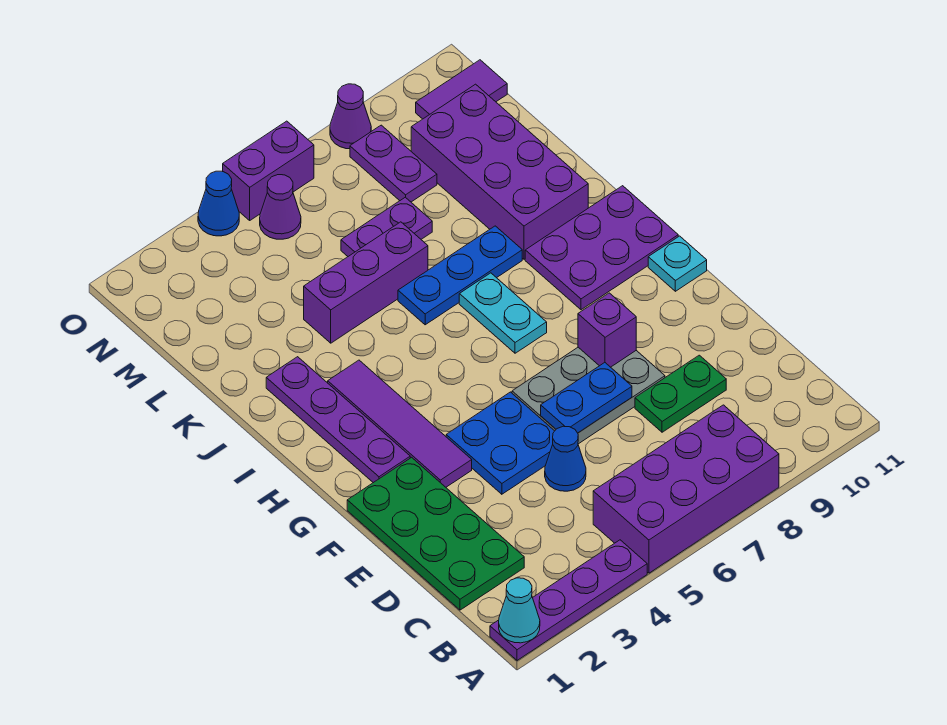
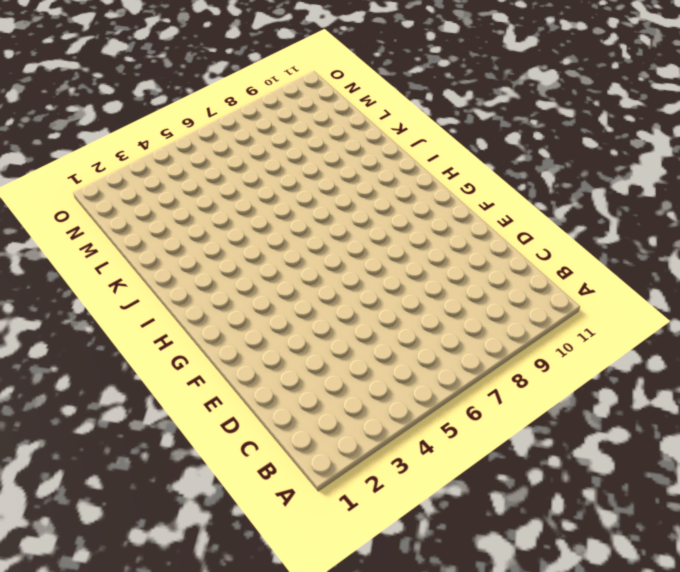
none -> purple 1x4 plate [490,540,647,660]
none -> purple 2x4 brick [593,405,779,573]
none -> green 2x4 plate [347,457,524,610]

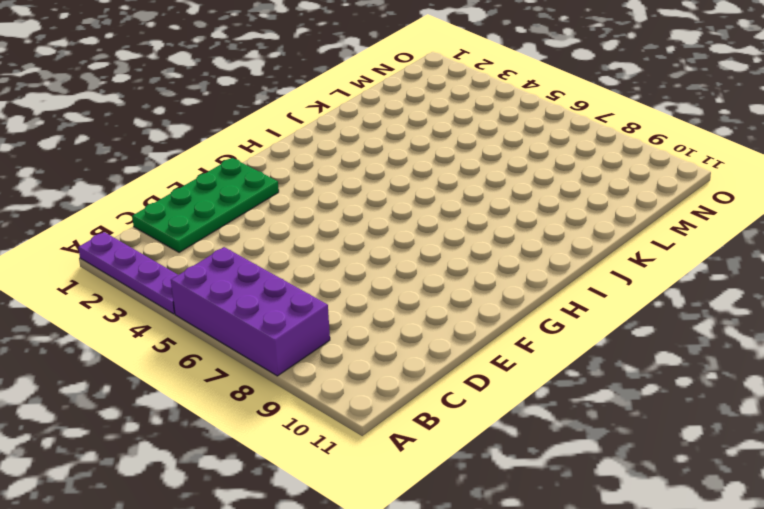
none -> blue 1x1 cone [545,426,586,491]
none -> green 1x2 plate [635,355,726,432]
none -> blue 2x2 plate [446,392,554,494]

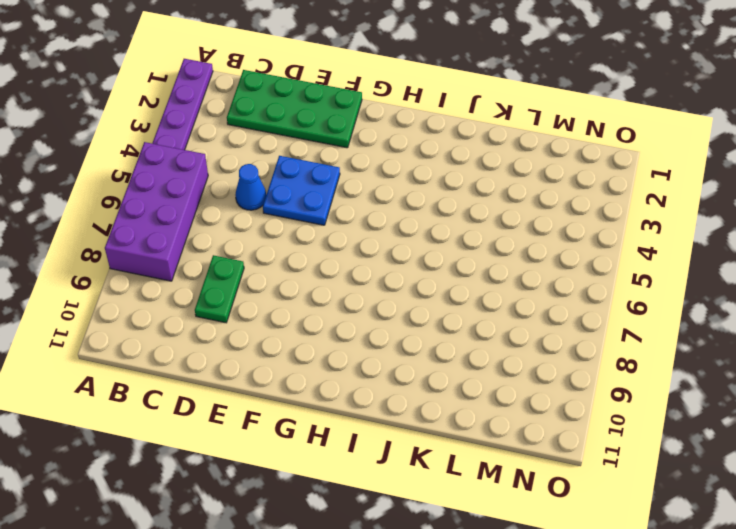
none -> grey 2x3 plate [512,347,665,444]
none -> purple 1x4 tile [328,360,472,487]
none -> purple 1x4 plate [266,357,410,483]

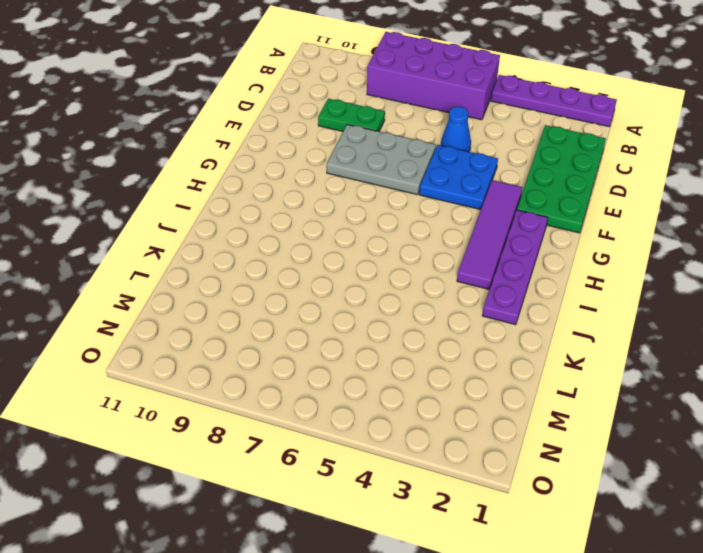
none -> cyan 1x1 plate [648,236,707,291]
none -> cyan 1x2 plate [459,273,547,353]
none -> purple 2x3 plate [525,186,678,310]

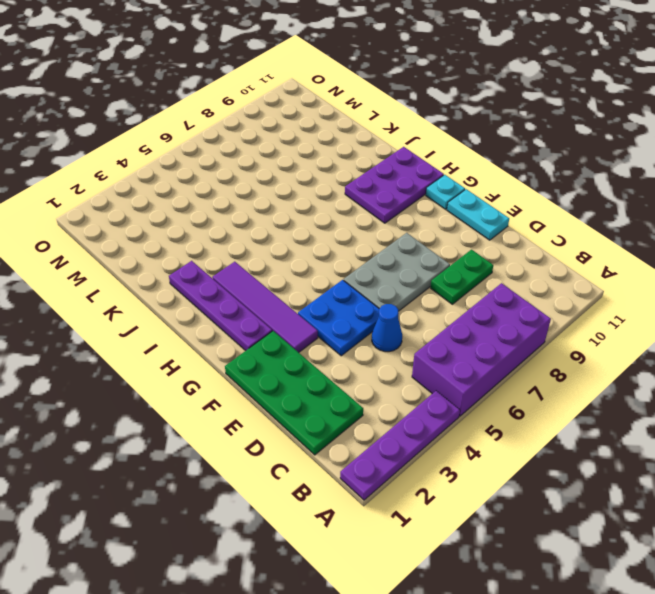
cyan 1x2 plate [447,189,509,240] -> cyan 1x2 plate moved to [459,273,547,353]
none -> blue 1x3 plate [398,226,522,325]
none -> purple 2x4 brick [411,84,588,259]
none -> purple 1x3 brick [304,222,428,343]

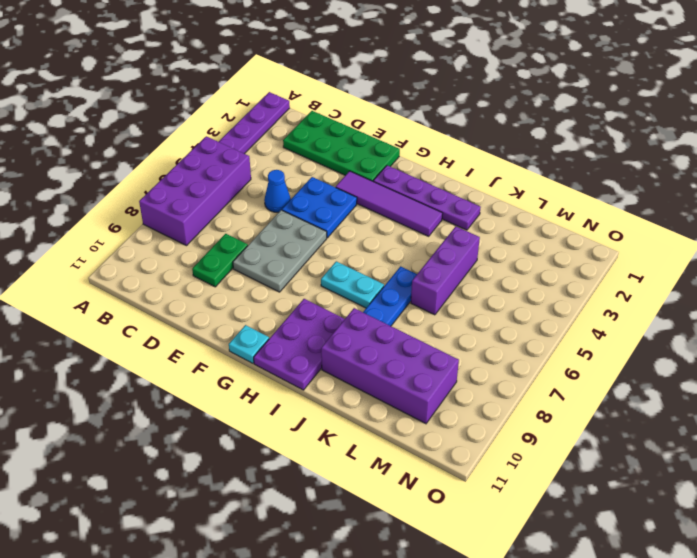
none -> purple 1x2 plate [341,197,432,256]
none -> purple 1x2 plate [350,125,437,202]
none -> purple 1x1 cone [260,175,301,239]

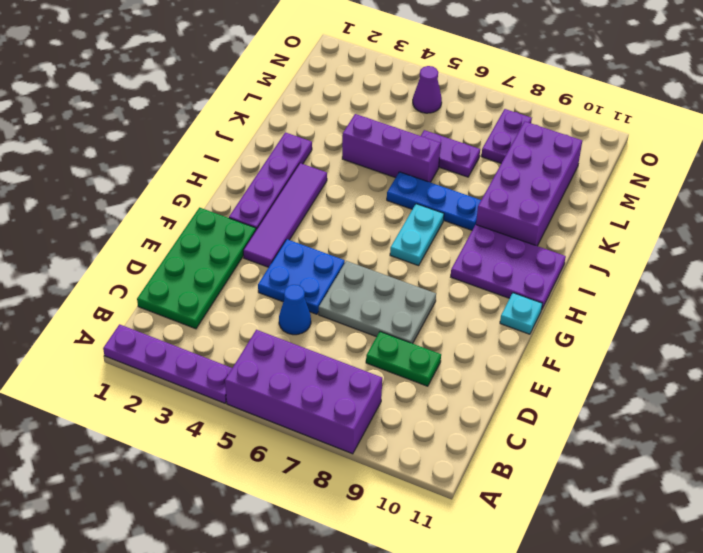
none -> purple 1x2 tile [416,60,507,119]
none -> blue 1x1 cone [198,171,239,236]
none -> purple 1x2 brick [223,121,314,220]

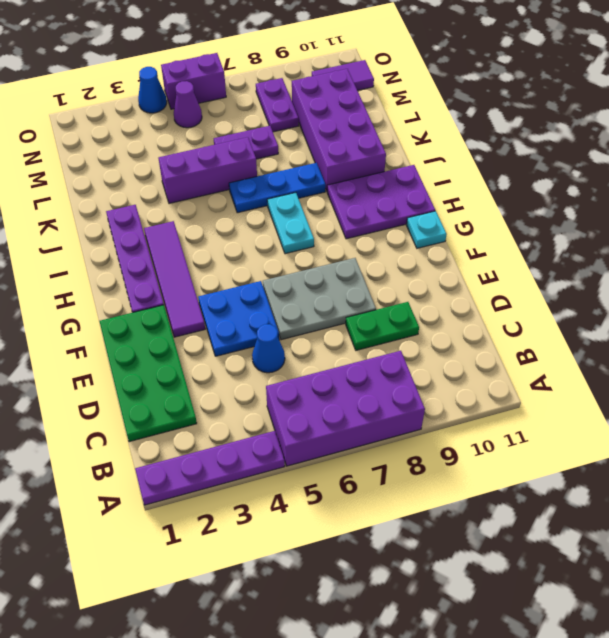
none -> purple 1x1 cone [330,84,371,149]
none -> cyan 1x1 cone [499,578,540,643]
none -> blue 1x2 plate [541,363,632,433]

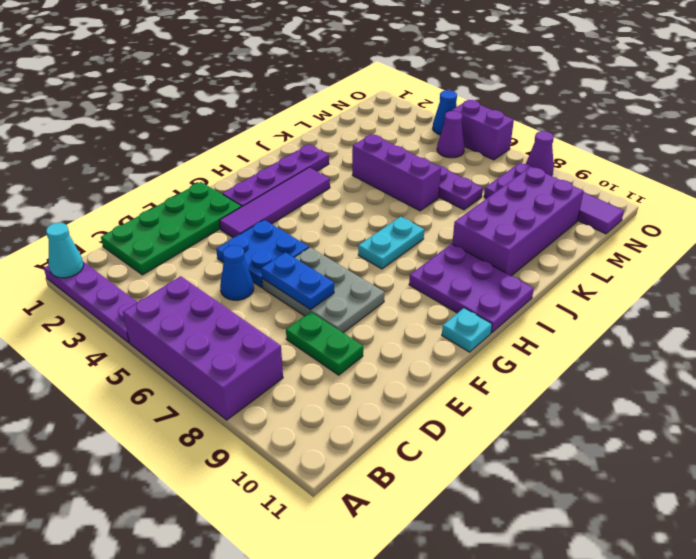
none -> blue 1x3 plate [398,226,522,325]
none -> purple 1x1 brick [578,293,636,367]

